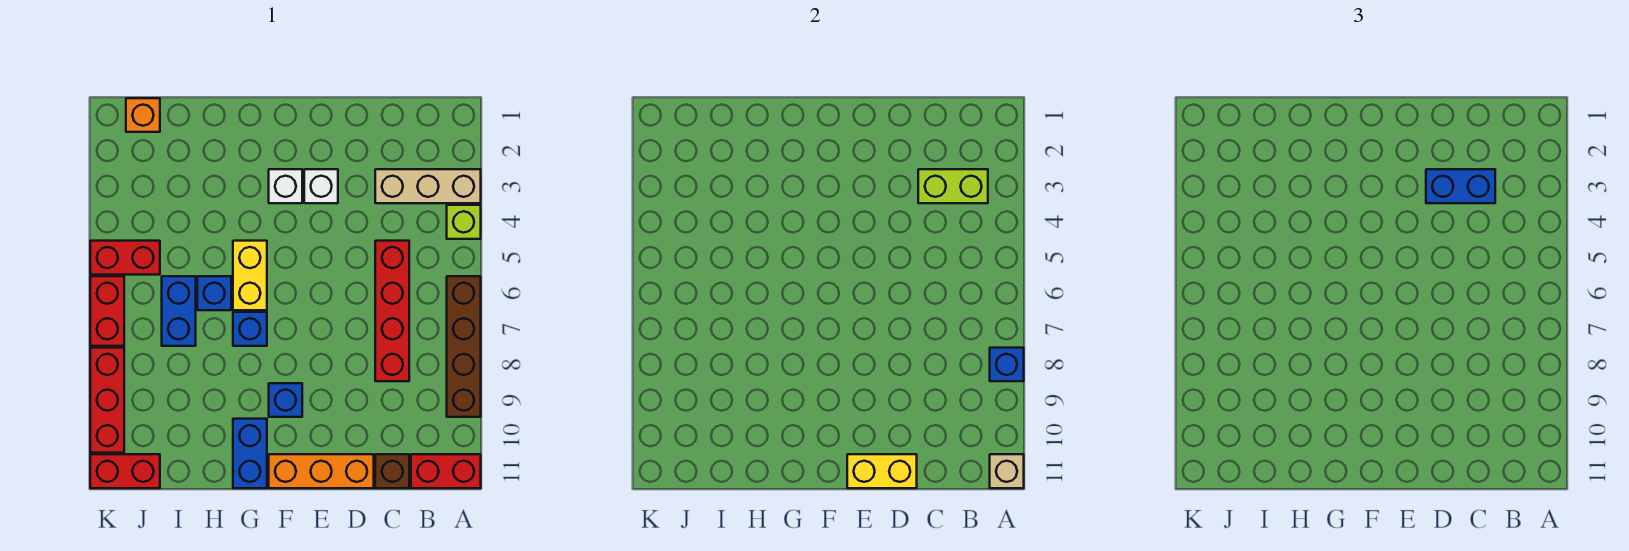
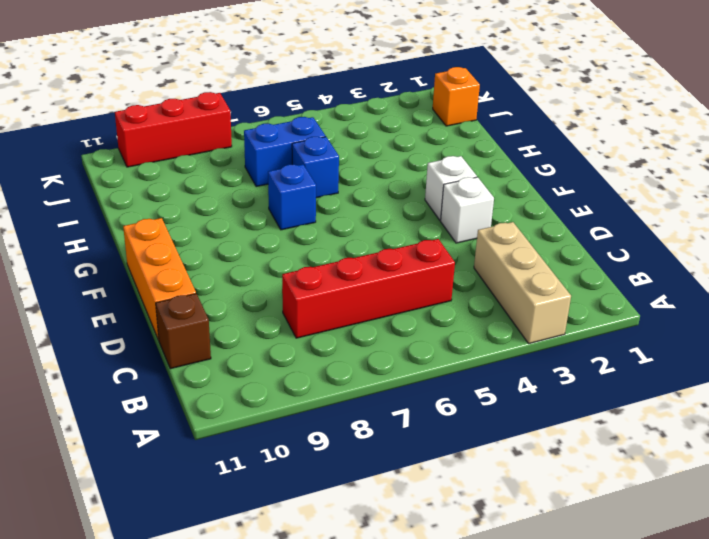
none -> lime 1x1 brick [447,205,481,239]
none -> brown 1x4 brick [447,276,481,417]
none -> red 1x2 brick [411,454,481,488]

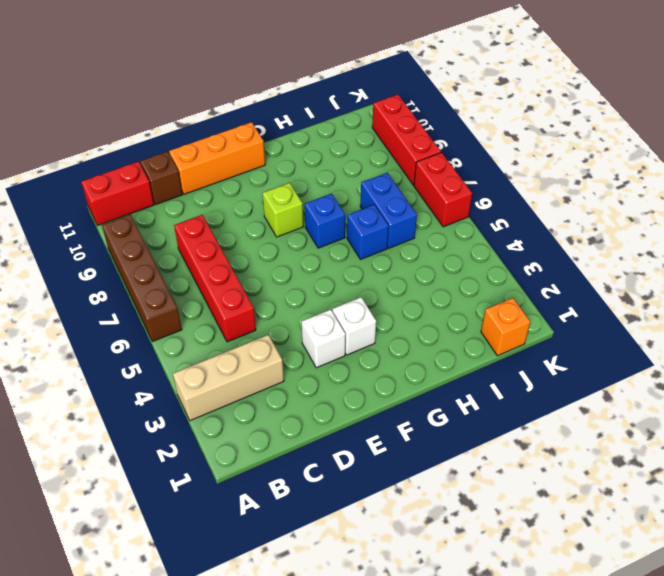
lime 1x1 brick [263,183,303,237] -> lime 1x1 brick moved to [447,205,481,239]
none -> blue 1x1 brick [269,383,302,417]
none -> yellow 1x2 brick [233,241,267,310]
none -> blue 1x2 brick [233,419,267,488]

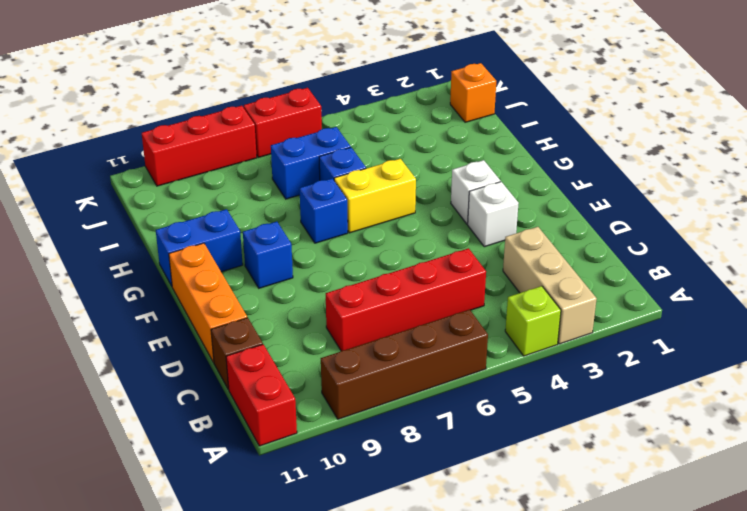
none -> red 1x2 brick [90,241,160,275]
none -> red 1x2 brick [90,454,160,488]
none -> blue 1x1 brick [990,348,1024,381]

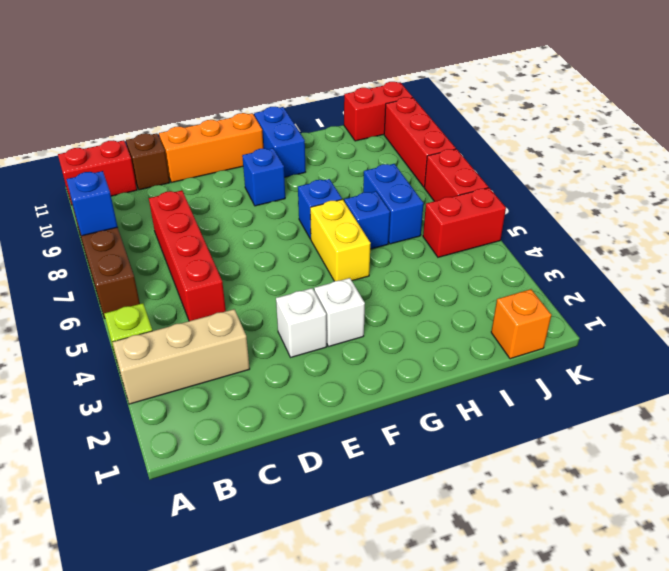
none -> tan 1x1 brick [990,454,1024,488]
none -> lime 1x2 brick [918,169,988,203]
none -> yellow 1x2 brick [847,454,917,488]

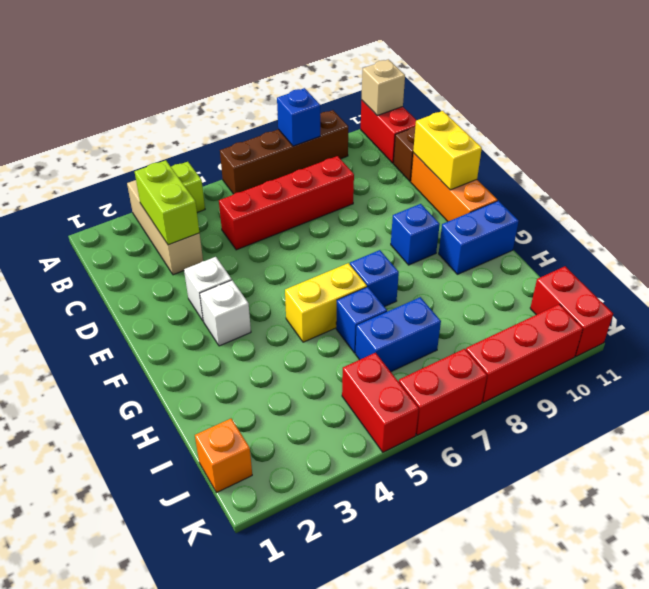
none -> blue 1x2 brick [1426,169,1495,203]

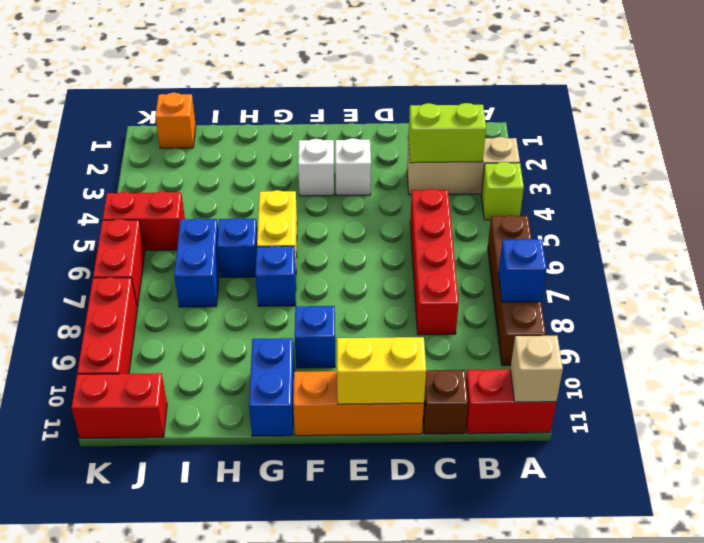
none -> blue 1x2 brick [1426,169,1495,203]

